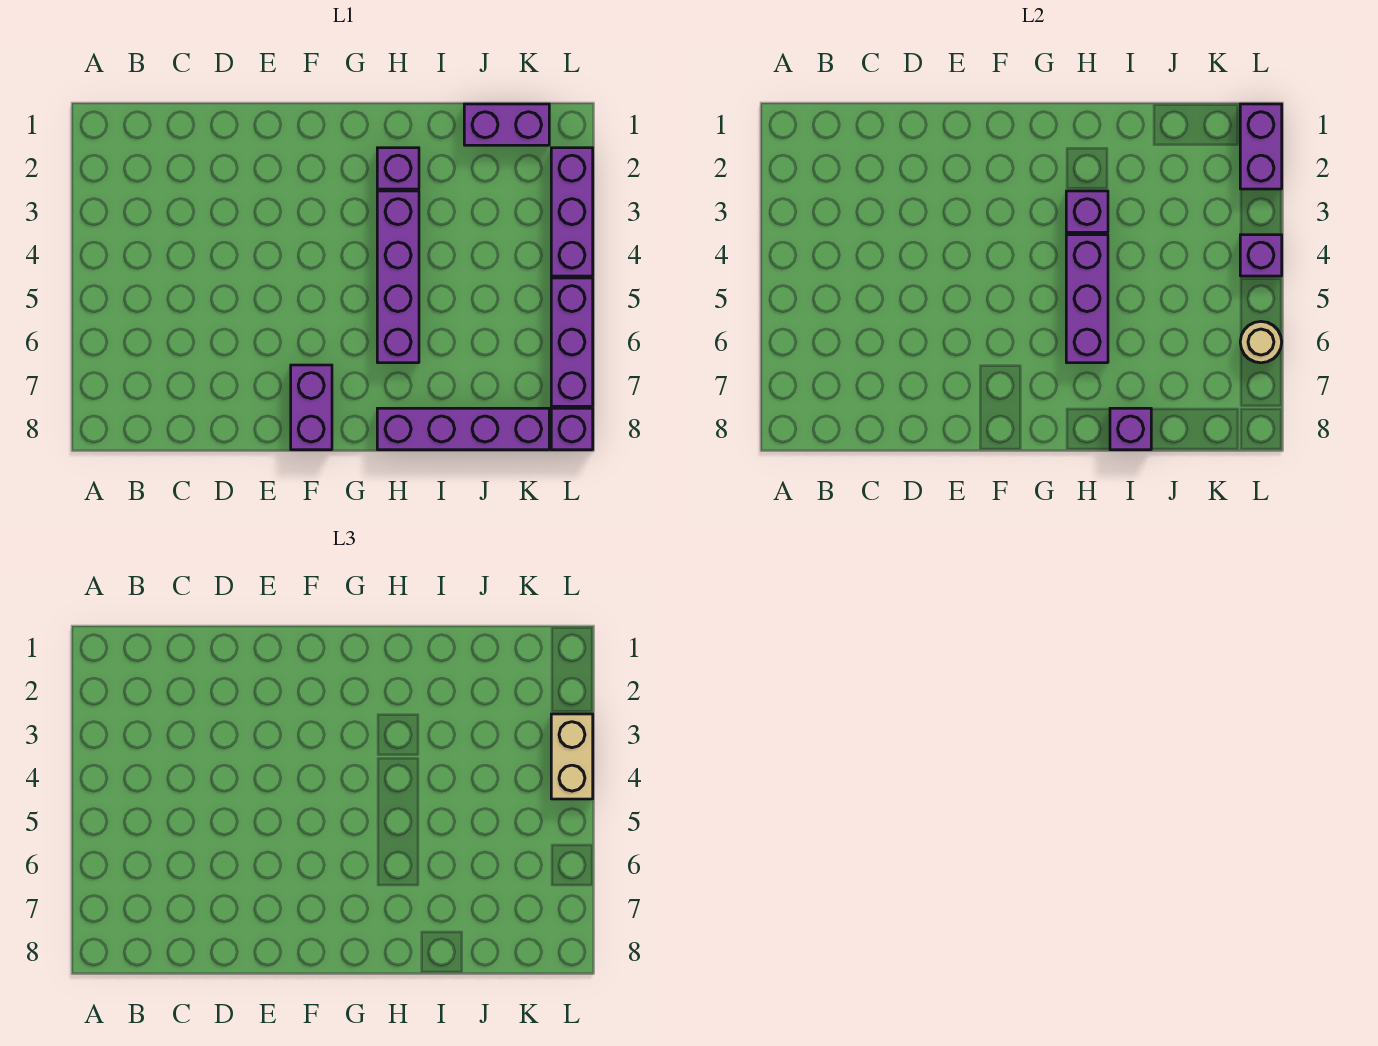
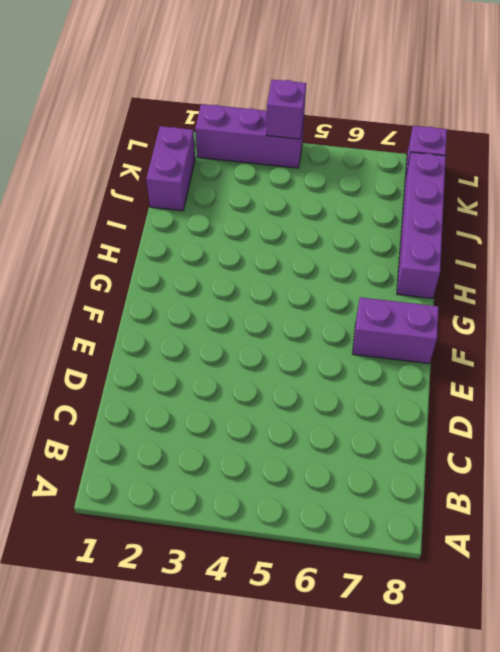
none -> purple 1x1 brick [377,148,419,189]
none -> purple 1x4 brick [377,191,419,363]
none -> purple 1x3 brick [551,278,593,406]

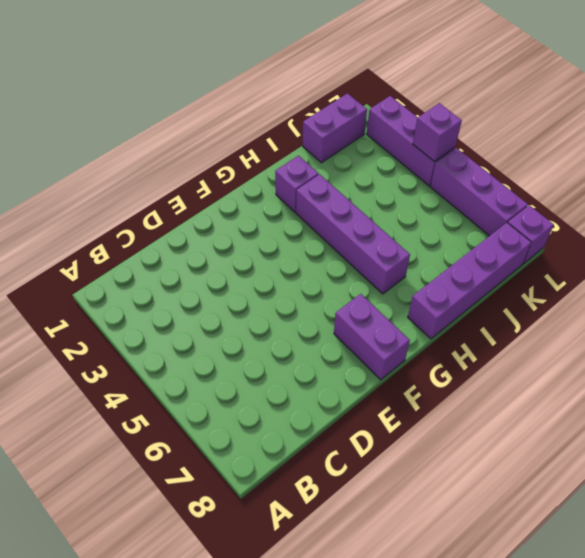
none -> purple 1x1 brick [1066,191,1108,232]
none -> purple 1x3 brick [1066,235,1108,363]
none -> purple 1x1 brick [1110,408,1151,450]

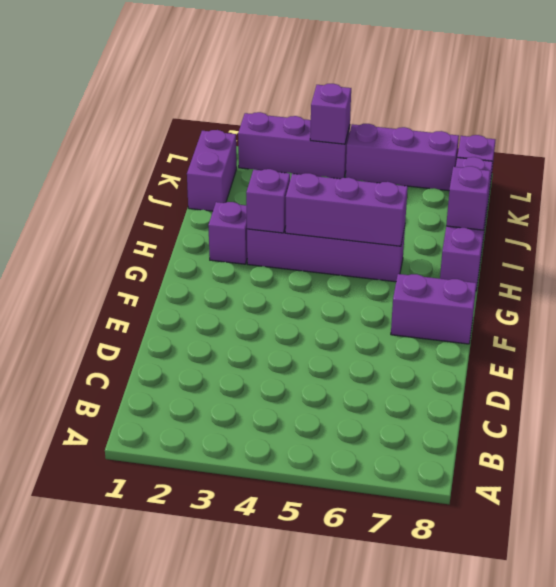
none -> purple 1x2 brick [1240,104,1282,189]
none -> tan 1x1 round brick [1240,322,1282,363]
none -> tan 1x2 brick [551,714,593,799]

